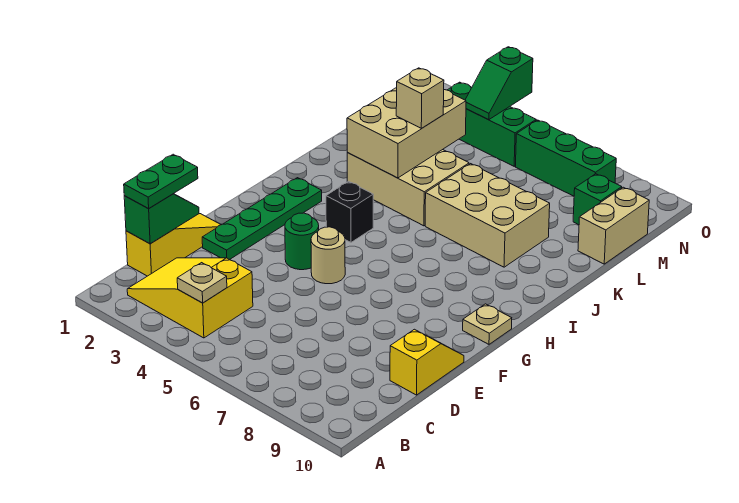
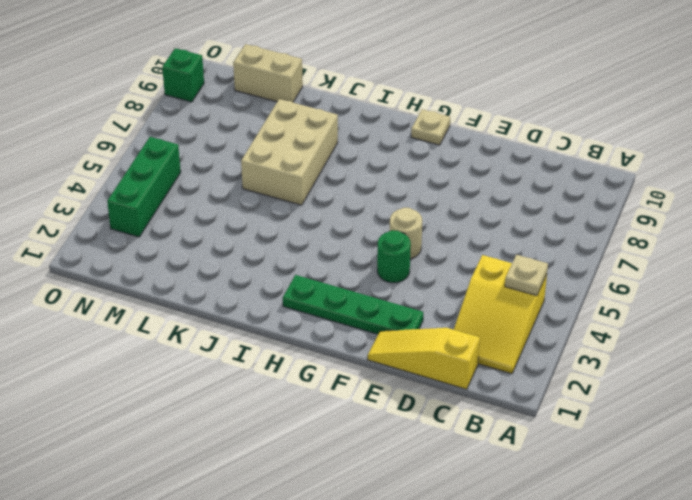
green 1x1 brick [162,48,204,102] -> green 1x1 brick moved to [573,174,622,225]
none -> yellow 1x2 slope [390,329,464,395]
none -> black 1x1 brick [326,181,373,242]
none -> tan 2x3 brick [347,150,469,226]

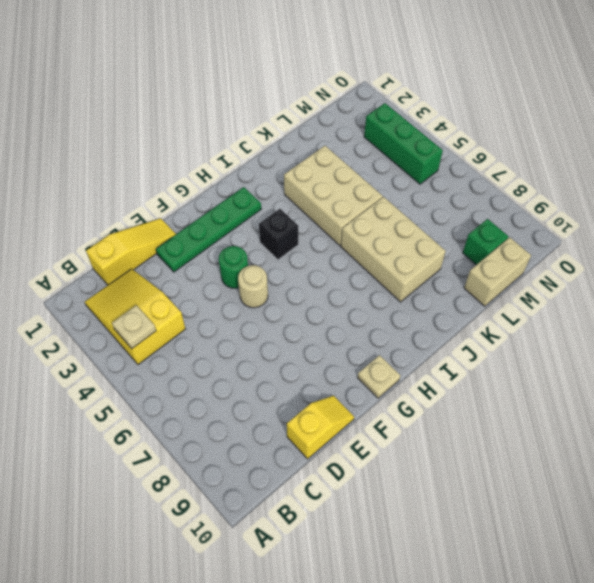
none -> green 1x3 brick [516,120,616,196]
none -> green 1x2 slope [124,194,199,244]
none -> tan 2x3 brick [347,87,466,178]

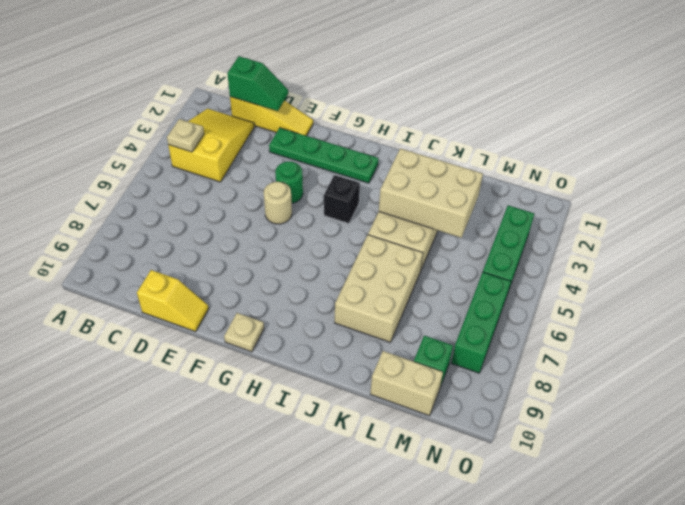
none -> green 1x2 slope [465,47,533,120]
none -> green 1x2 plate [124,154,198,209]
none -> tan 1x1 brick [396,68,444,128]

